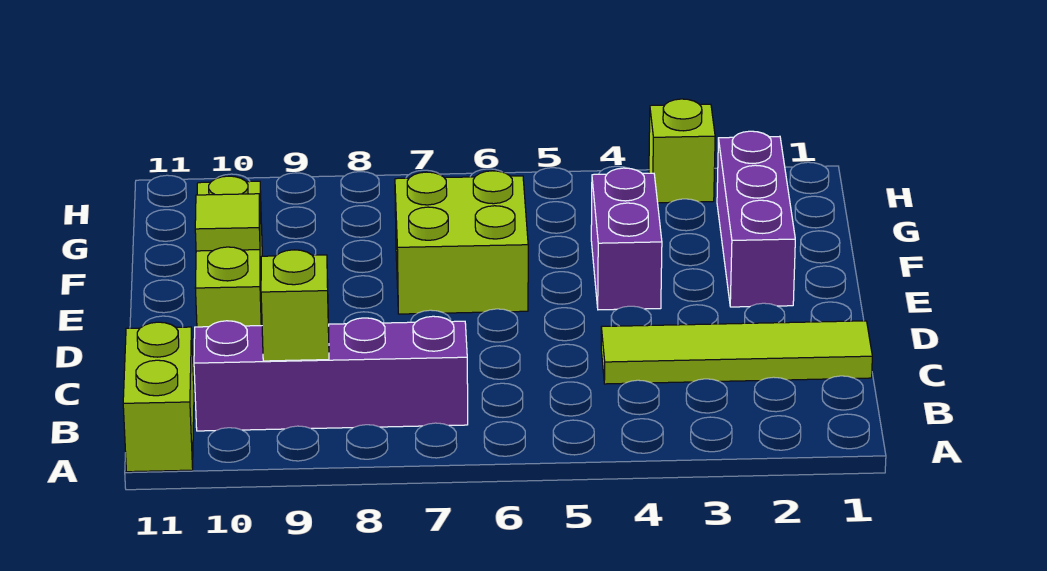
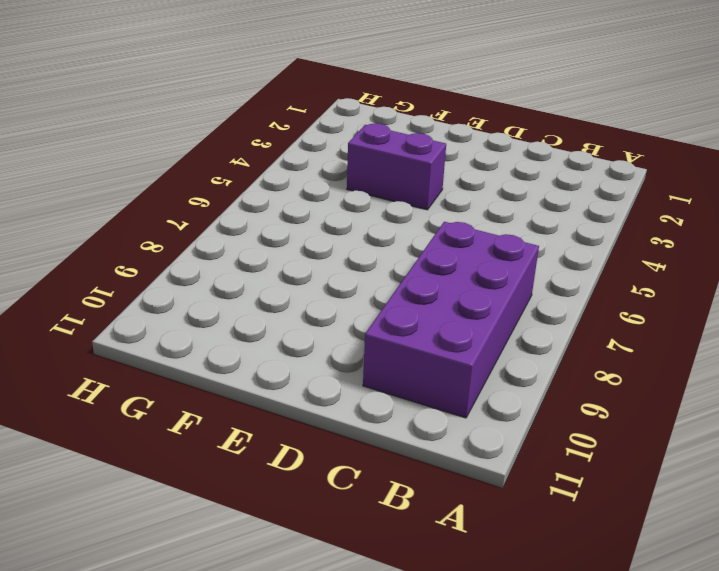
purple 2x4 brick [363,222,539,418] -> purple 1x4 brick [194,316,468,431]
none -> lime 1x2 brick [123,322,194,472]
none -> lime 1x4 tile [601,321,872,384]

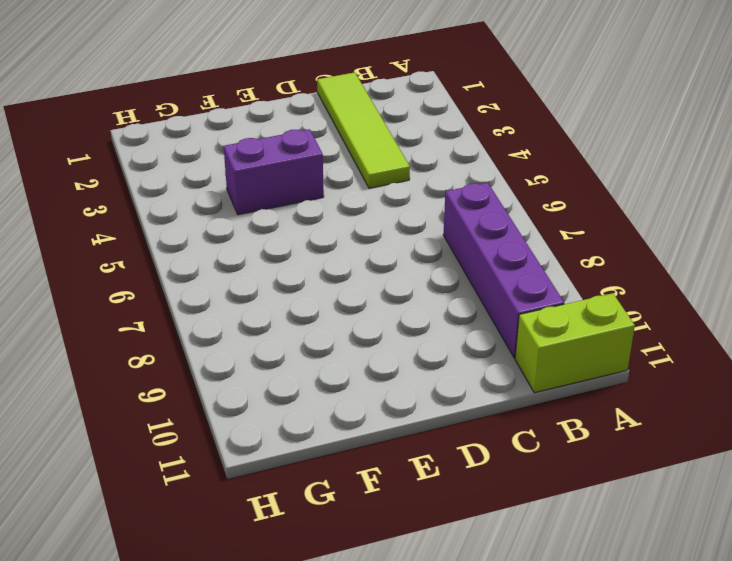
none -> lime 1x3 brick [195,176,262,327]
none -> purple 1x3 brick [717,131,795,307]

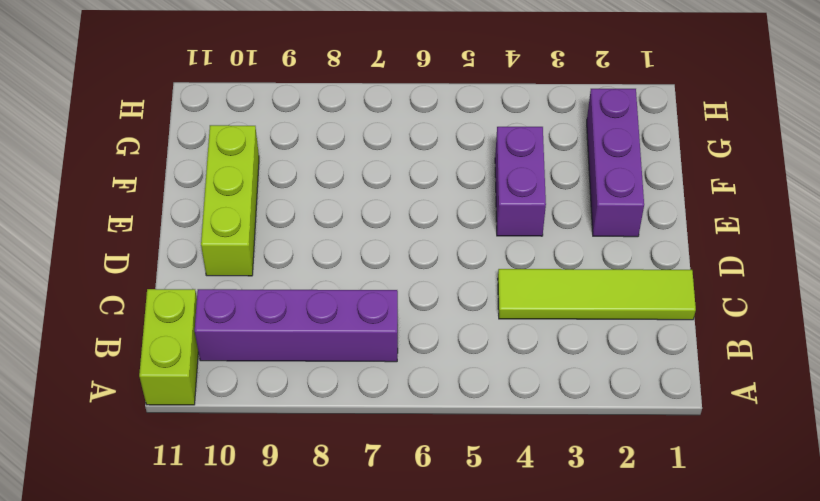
none -> lime 2x2 brick [395,171,528,314]
none -> lime 1x1 brick [649,99,715,203]

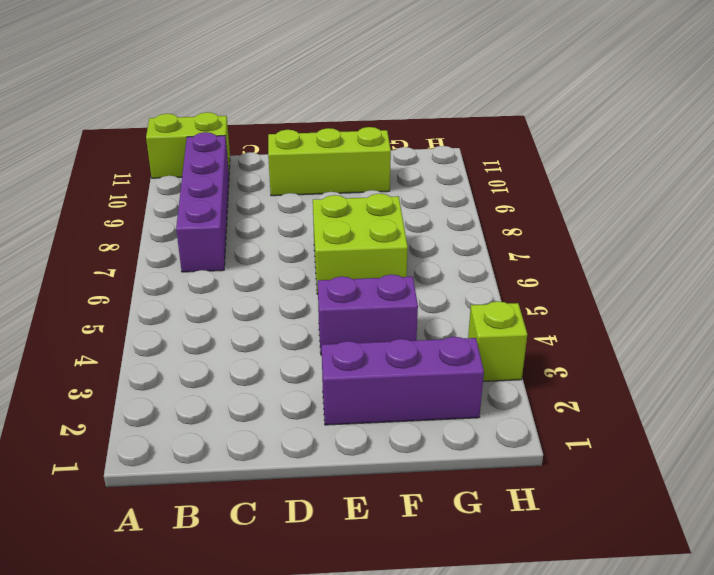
none -> lime 1x4 tile [601,321,872,384]
none -> lime 1x1 brick [261,250,329,361]

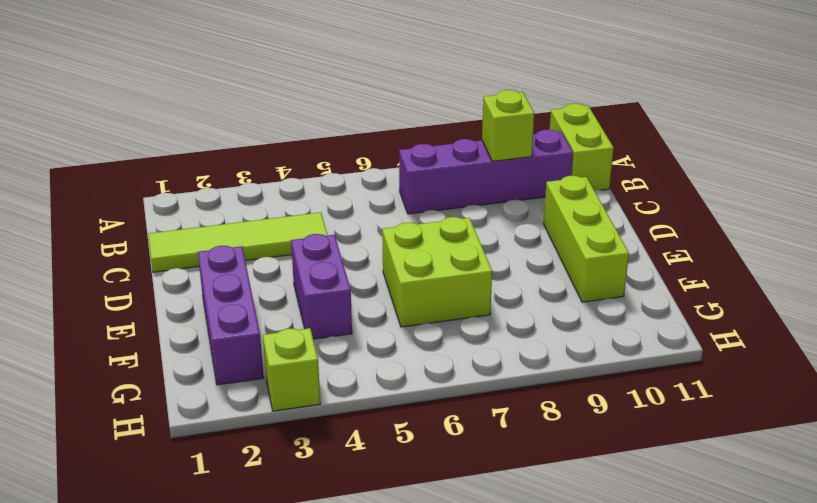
none -> lime 1x1 tile [195,194,260,251]

